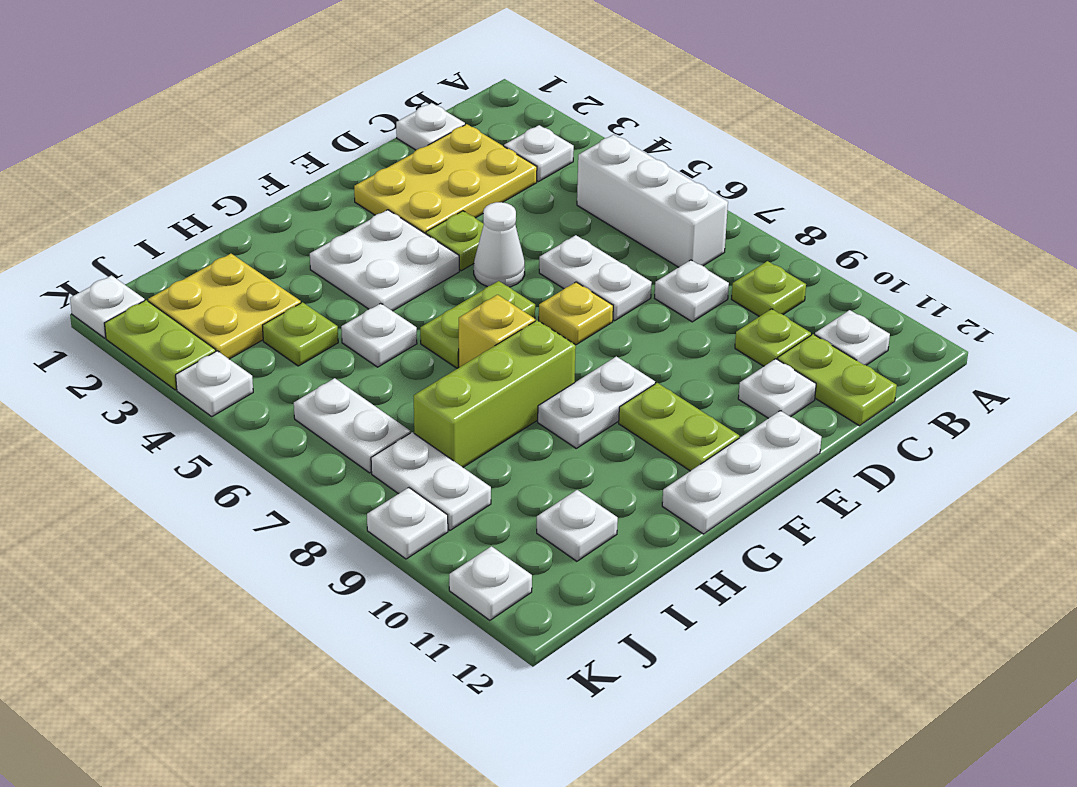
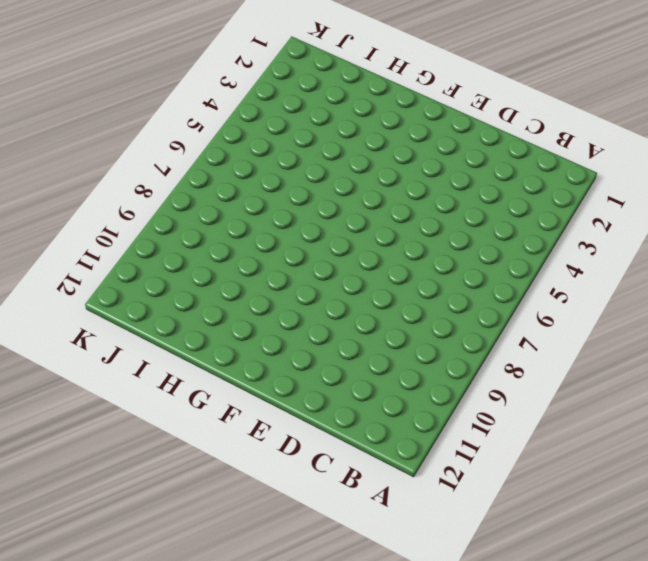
none -> white 1x1 plate [504,125,574,182]
none -> white 1x3 brick [577,135,728,267]
none -> lime 1x1 plate [732,261,806,317]
none -> white 1x1 plate [815,310,890,365]

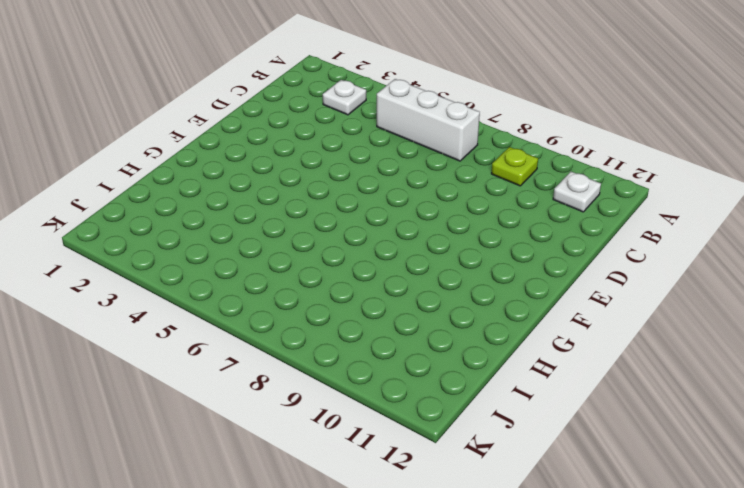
none -> white 1x1 plate [396,103,465,150]
none -> yellow 2x3 plate [354,124,537,234]
none -> white 1x1 plate [655,260,729,322]
none -> lime 1x1 plate [735,309,811,366]

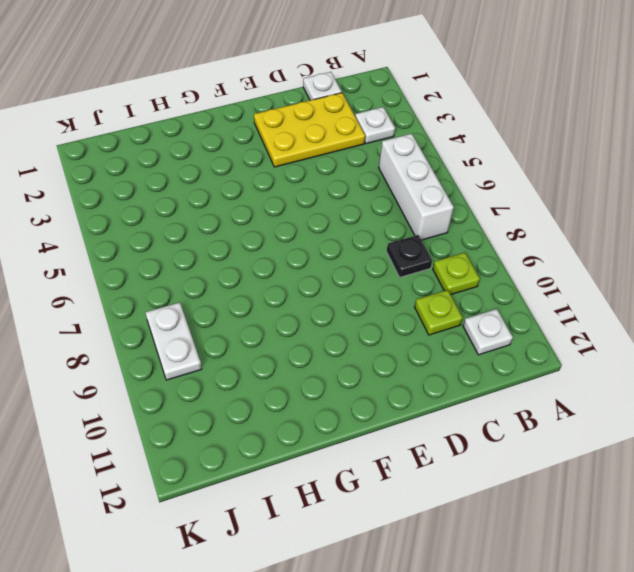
black 1x1 plate [387,235,432,277] -> white 1x1 plate [655,260,729,322]
none -> lime 1x2 plate [778,334,897,426]
none -> white 1x2 plate [539,235,652,321]
none -> white 1x1 plate [738,359,816,418]
none -> lime 1x1 plate [426,211,484,271]

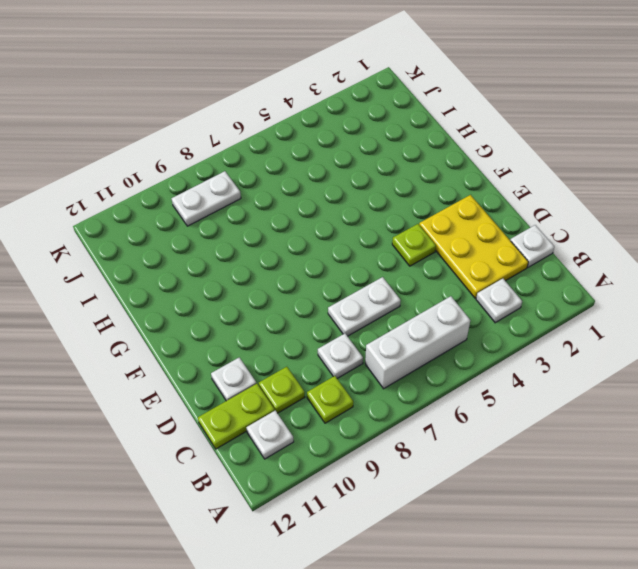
none -> white 1x1 cone [474,202,525,287]
none -> yellow 1x1 plate [539,282,613,345]
none -> white 1x3 plate [662,411,822,534]
none -> white 2x2 plate [310,210,459,311]

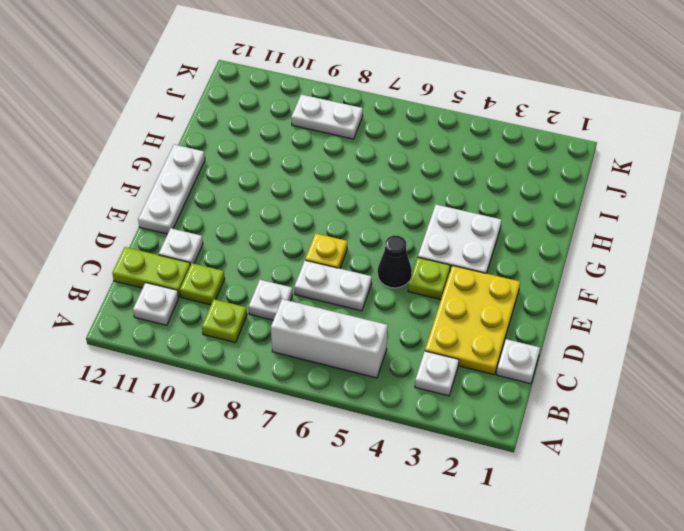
black 1x1 cone [378,235,412,288] -> white 1x1 cone [474,202,525,287]
none -> lime 1x2 plate [420,281,535,368]
none -> white 1x2 plate [538,356,655,448]
none -> lime 1x2 plate [619,383,739,471]
none -> yellow 1x1 brick [459,295,535,367]

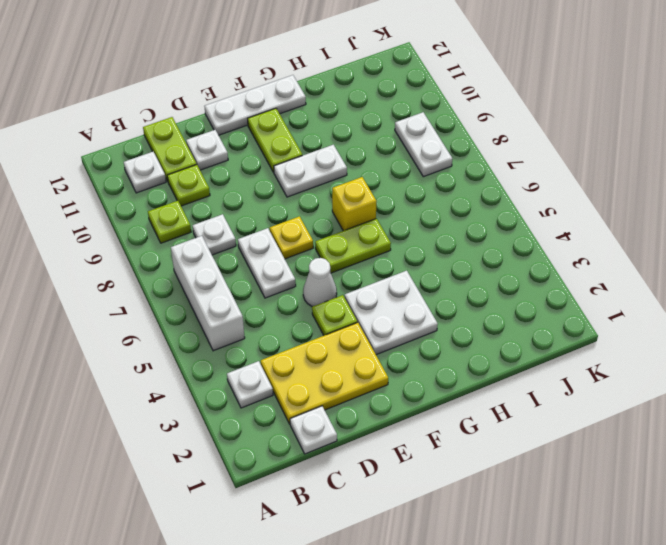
none -> lime 1x3 brick [414,320,576,467]
none -> white 1x1 plate [341,303,417,367]
none -> yellow 2x2 plate [148,254,301,359]
none -> lime 1x1 plate [262,302,338,366]

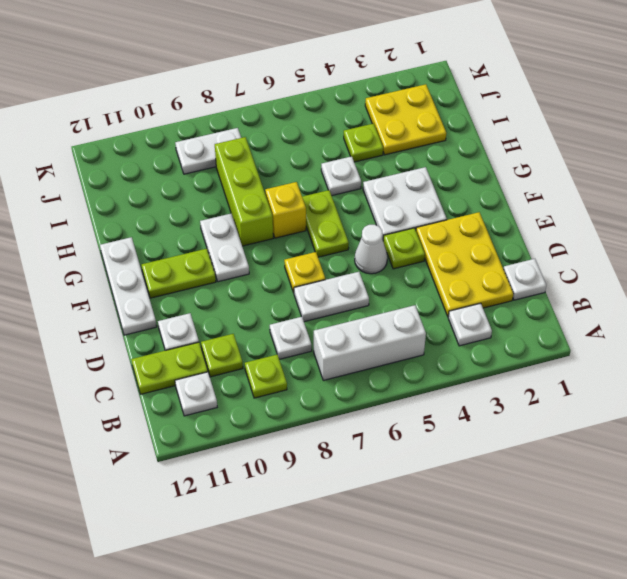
none -> white 1x1 plate [537,490,618,561]
none -> white 1x2 plate [294,378,410,473]
none -> white 1x1 plate [70,275,145,338]
none -> lime 1x2 plate [104,300,216,390]

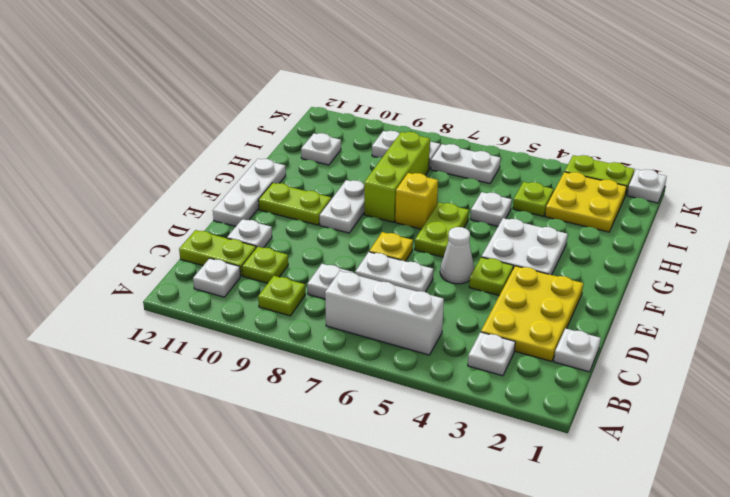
none -> white 1x1 plate [176,351,253,416]
none -> white 1x1 plate [367,488,448,559]
none -> white 1x1 plate [449,546,532,620]

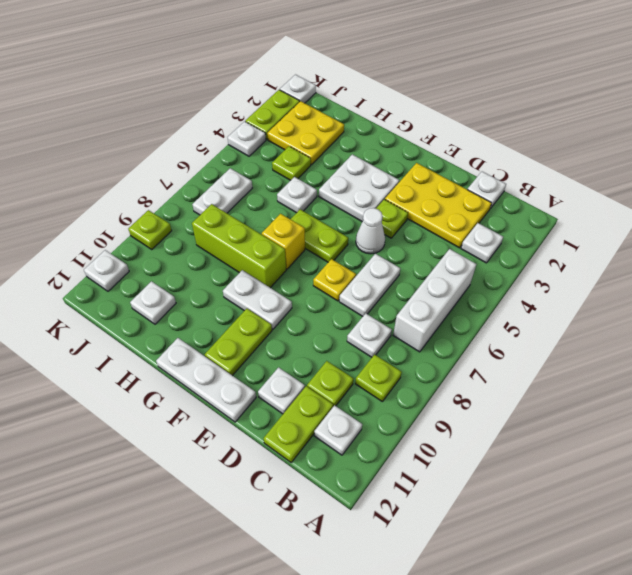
lime 1x1 plate [128,210,172,250] -> white 1x1 plate [367,488,448,559]
none -> white 1x2 plate [371,432,491,530]

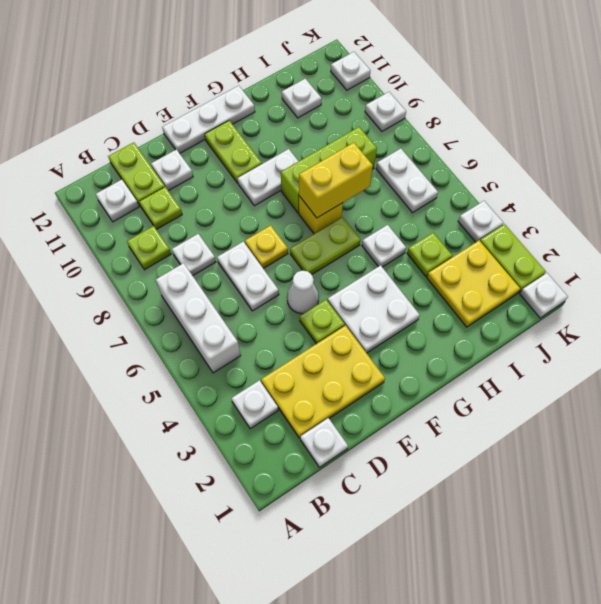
yellow 1x2 brick [299,143,373,218] -> none
none -> white 1x2 plate [371,432,491,530]

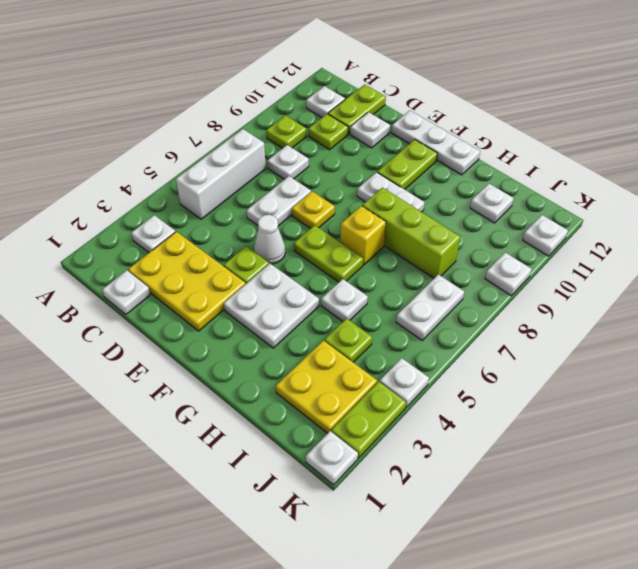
none -> white 1x2 plate [371,432,491,530]

